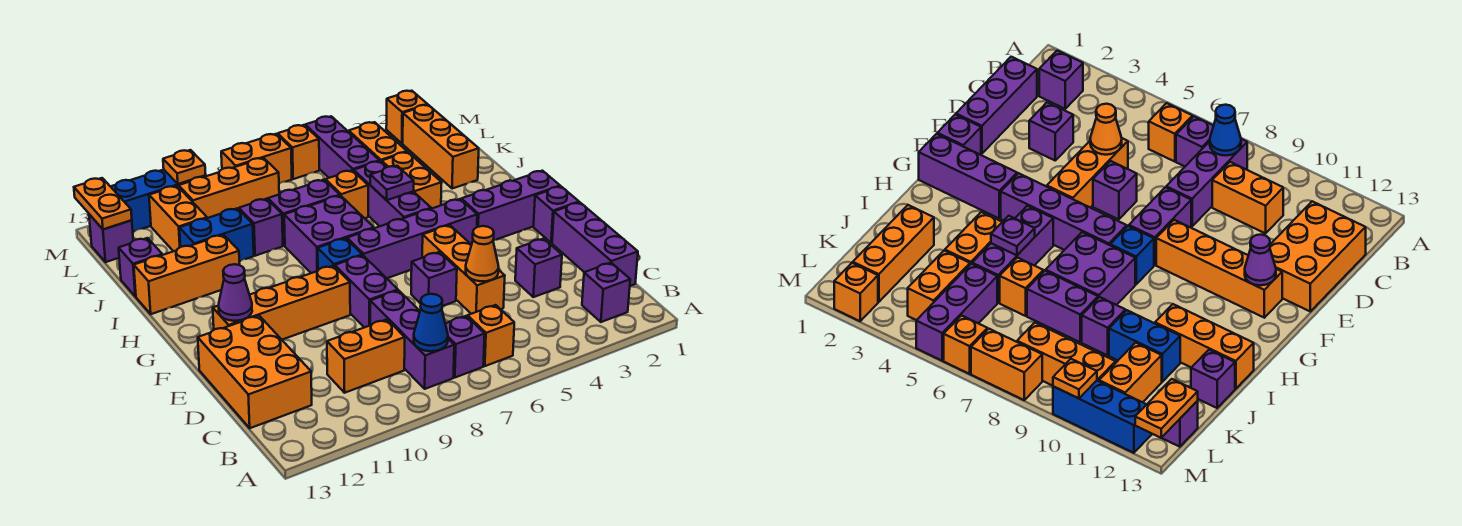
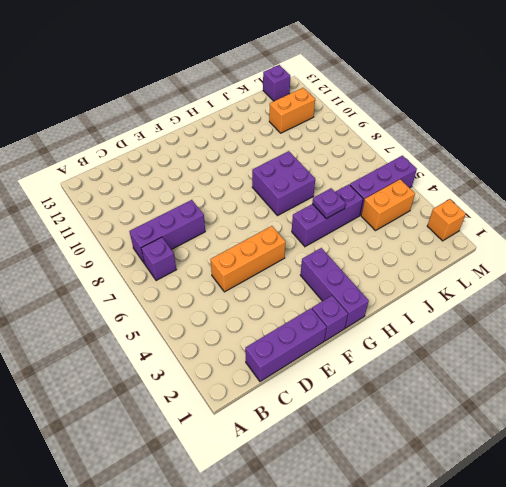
none -> purple 1x1 brick [582,263,630,322]
none -> orange 1x1 brick [468,305,514,366]
none -> orange 1x2 brick [327,320,405,393]
none -> orange 2x3 brick [198,316,312,428]

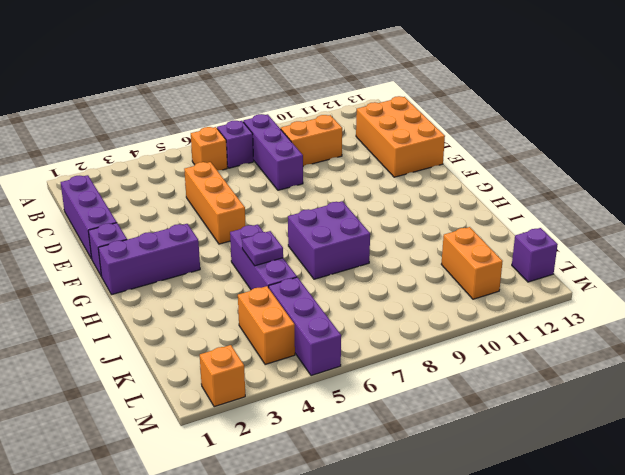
none -> purple 1x1 brick [582,263,630,322]
none -> purple 1x1 brick [515,239,562,297]
none -> purple 1x1 brick [411,252,457,306]
none -> purple 1x2 brick [335,255,398,328]

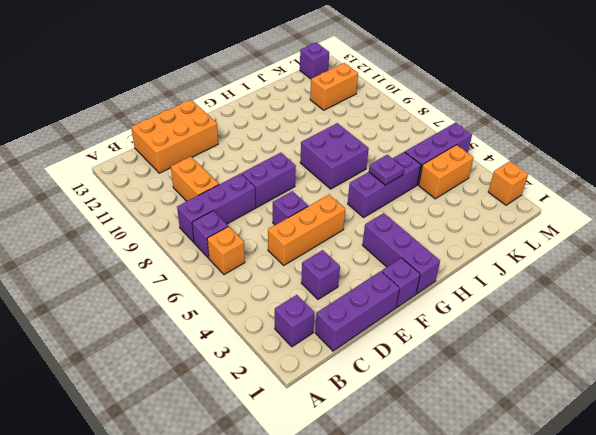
none -> orange 1x4 brick [213,266,350,340]
none -> purple 1x4 brick [347,199,477,278]
none -> blue 1x1 brick [318,238,362,270]
none -> orange 1x2 brick [382,152,442,209]

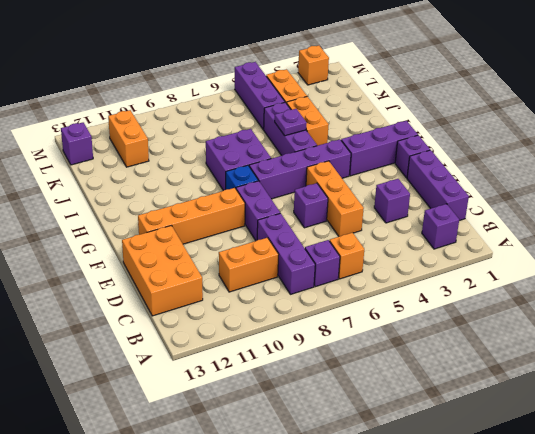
none -> orange 1x3 brick [134,235,240,314]
none -> orange 1x3 brick [403,105,479,189]
none -> orange 1x1 brick [325,170,368,218]
none -> purple 1x2 brick [268,180,340,246]

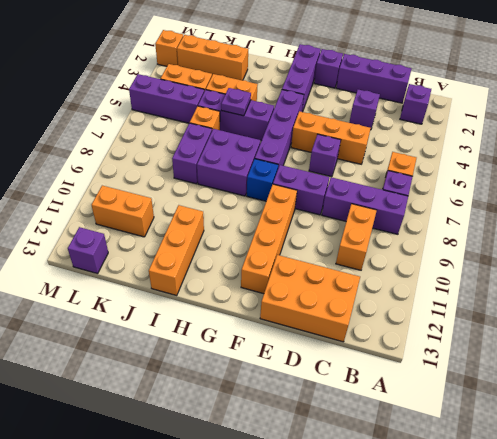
none -> purple 1x1 brick [239,199,283,256]
none -> blue 1x2 brick [179,208,254,261]
none -> purple 1x1 brick [119,238,162,297]
none -> orange 1x3 brick [179,158,279,218]

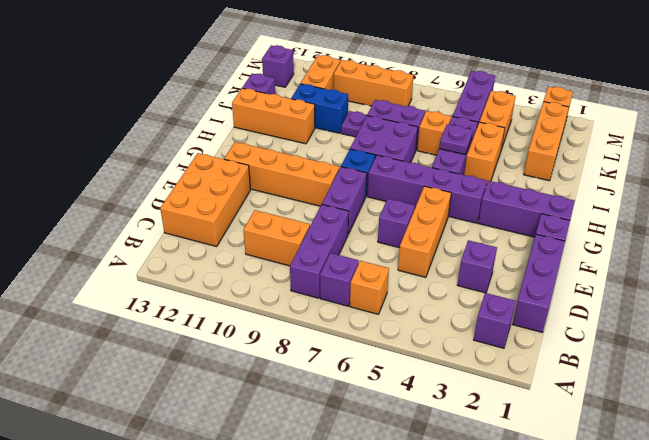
purple 1x1 plate [341,111,367,137] -> purple 1x1 brick [239,199,283,256]
none -> orange 1x1 brick [278,125,319,179]
none -> orange 1x2 brick [221,134,292,184]
none -> blue 1x3 brick [110,170,206,232]
none -> blue 1x1 cone [414,294,448,351]

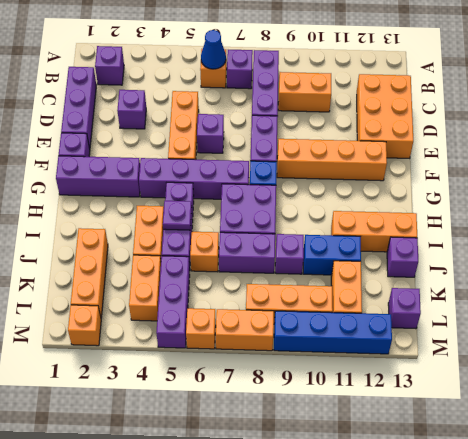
blue 1x1 cone [201,30,226,69] -> blue 1x1 cone moved to [414,294,448,351]
blue 1x4 brick [274,311,392,354] -> blue 1x3 brick [110,170,206,232]
none -> orange 1x1 cone [466,226,499,281]
none -> purple 1x1 cone [219,264,252,321]
none -> orange 1x2 plate [74,178,132,229]
none -> orange 1x1 plate [163,150,206,184]

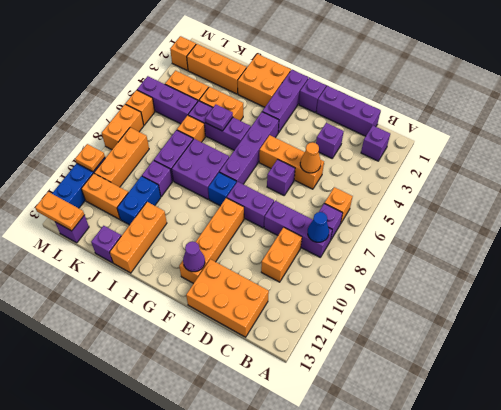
orange 2x2 brick [238,54,291,107] -> none

